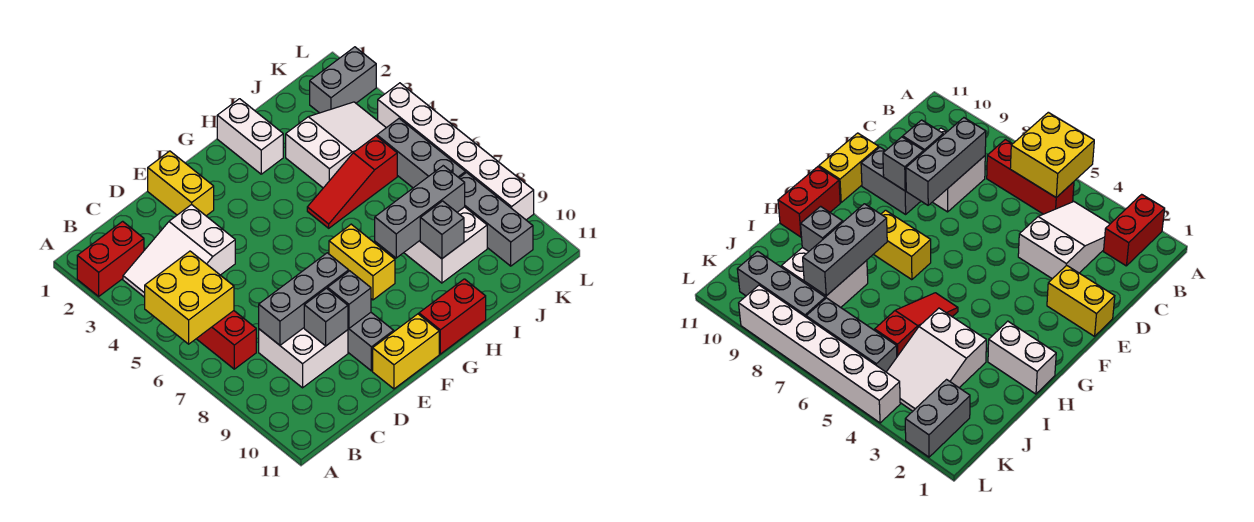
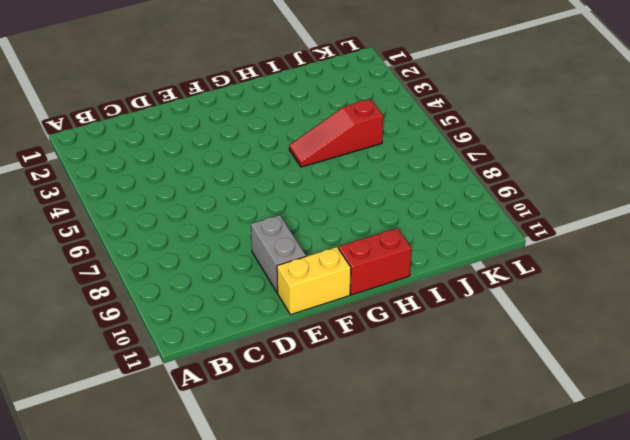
none -> red 1x2 brick [77,221,144,296]
none -> white 2x3 slope [123,204,235,297]
none -> red 1x3 brick [197,311,256,369]

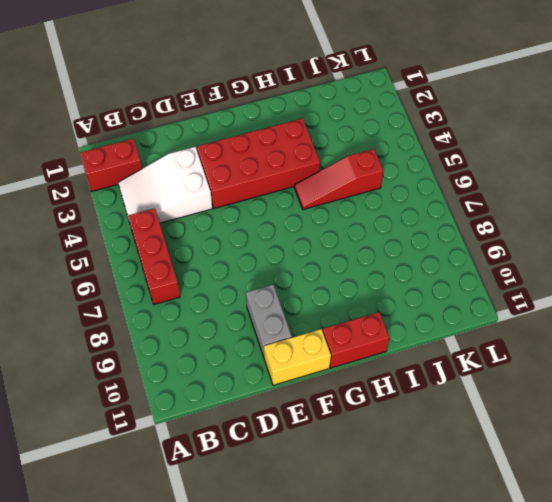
red 2x4 brick [197,118,320,208] -> none
none -> white 2x2 brick [259,328,348,388]
none -> yellow 1x2 brick [148,151,214,216]
none -> yellow 1x2 brick [329,224,395,300]

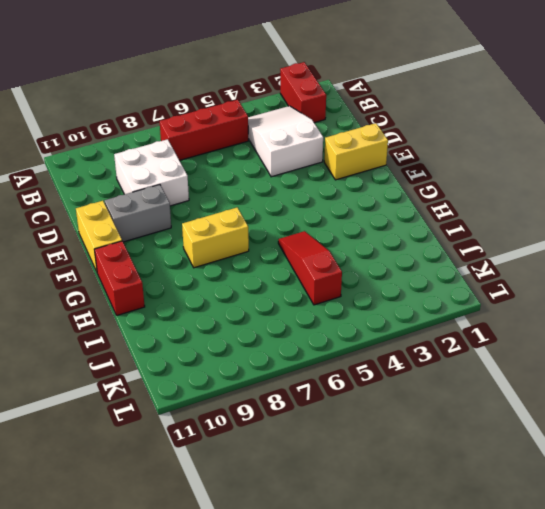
none -> white 1x2 brick [217,99,283,174]
none -> white 2x3 slope [286,102,386,188]
none -> white 2x2 brick [404,207,487,283]

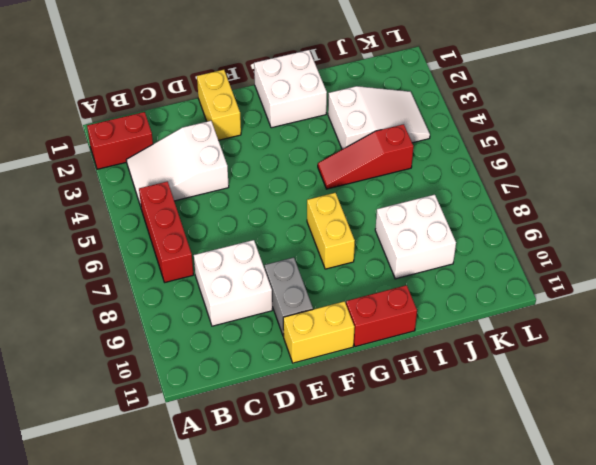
white 2x2 brick [254,50,327,128] -> white 1x2 brick [217,99,283,174]
none -> grey 1x2 brick [310,47,376,113]
none -> grey 1x3 brick [377,119,465,188]
none -> grey 1x3 brick [460,173,533,266]

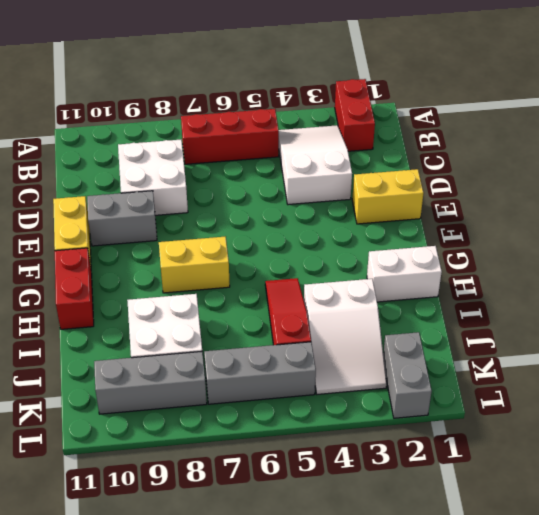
none -> white 1x6 brick [378,83,534,220]
none -> yellow 2x2 brick [145,251,234,344]
none -> grey 1x3 brick [259,253,349,345]

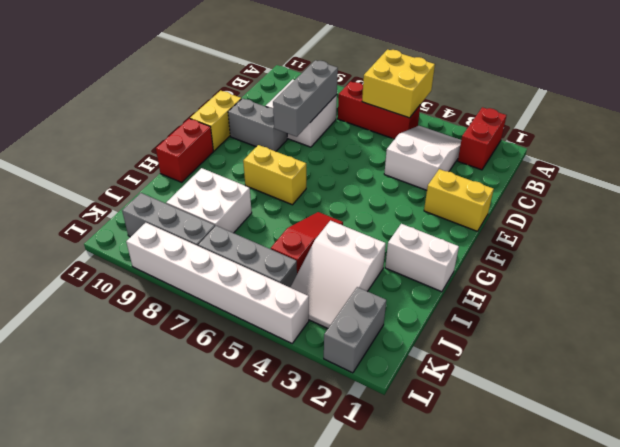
none -> grey 1x1 brick [304,288,348,346]
none -> grey 1x1 brick [328,271,371,328]
none -> grey 1x3 brick [375,166,465,258]

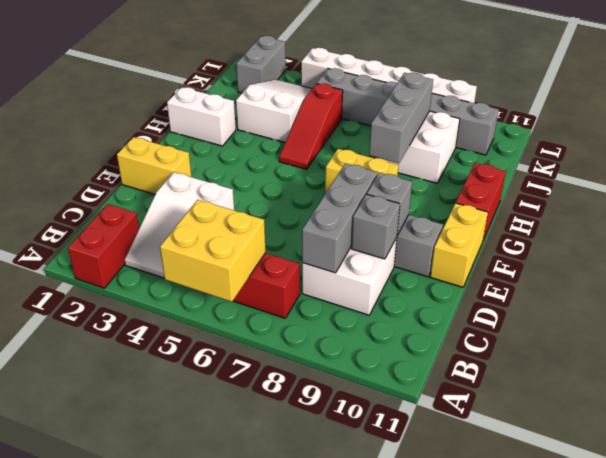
none -> grey 1x1 brick [420,201,464,259]

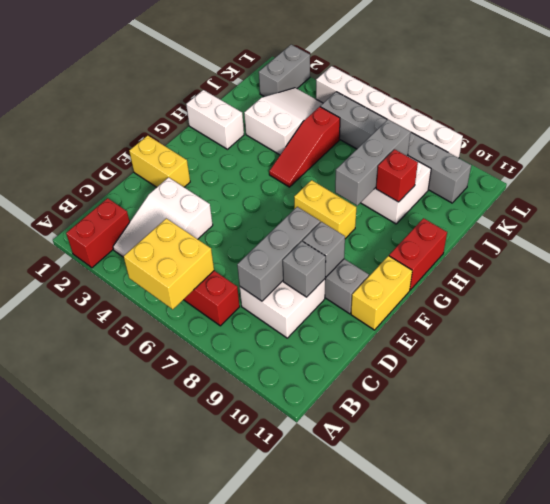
red 1x1 brick [376,149,418,202] -> grey 1x1 brick [420,201,464,259]

